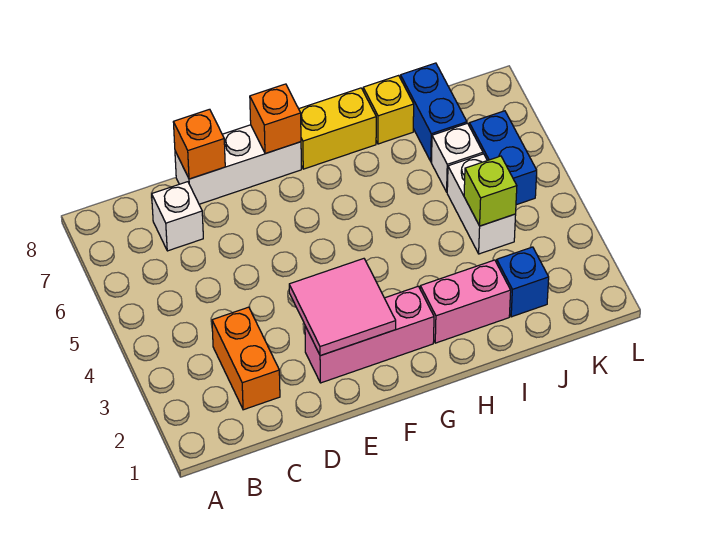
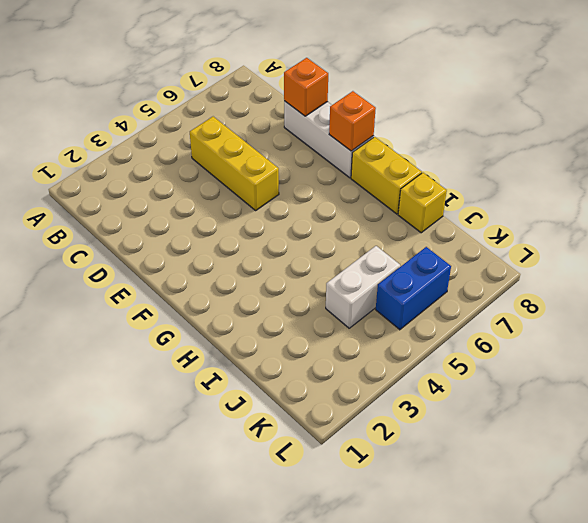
yellow 1x3 brick [190,117,279,210] -> none
none -> orange 1x2 brick [212,307,280,410]
none -> white 1x1 brick [151,182,203,251]
none -> pink 1x3 brick [305,286,434,383]

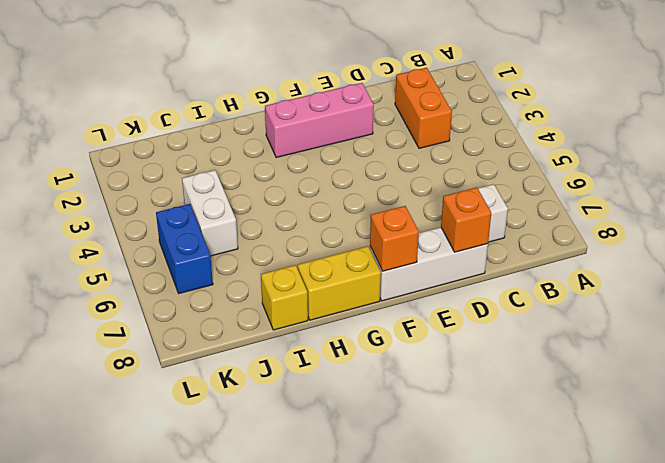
none -> pink 1x2 brick [420,260,511,343]
none -> blue 1x1 brick [497,247,549,317]
none -> white 1x1 brick [432,123,483,192]

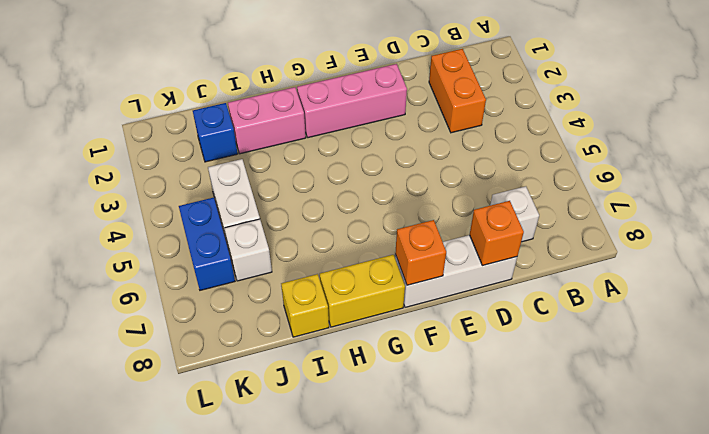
none -> blue 1x2 brick [401,63,467,162]
none -> pink 2x2 tile [289,259,396,356]
none -> lime 1x1 brick [464,156,517,226]

